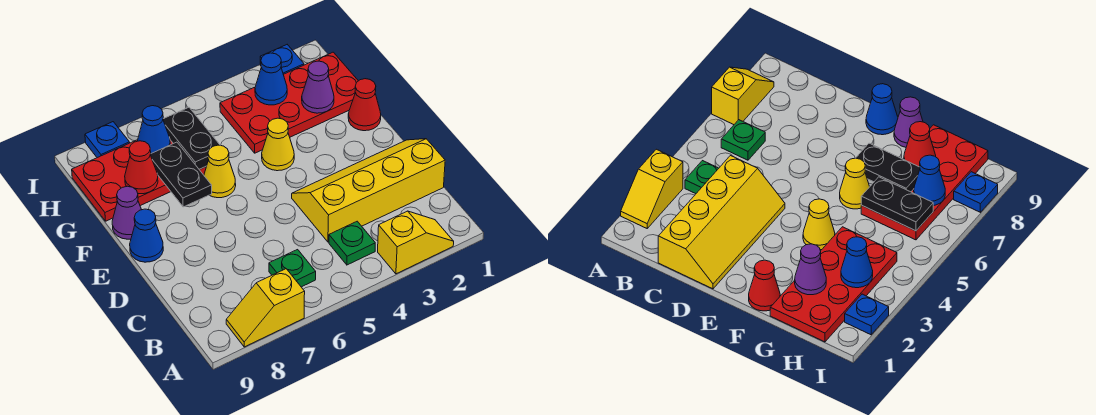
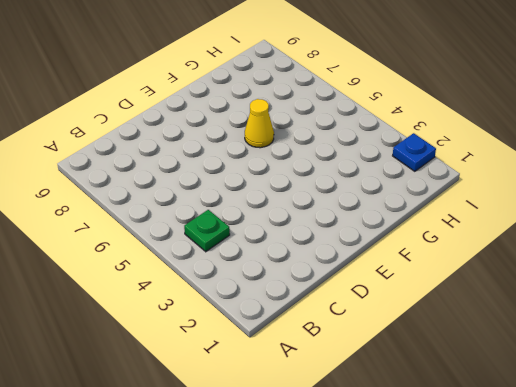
none -> yellow 1x2 slope [378,211,454,274]
none -> yellow 1x2 slope [226,269,305,347]
none -> green 1x1 plate [269,250,316,287]

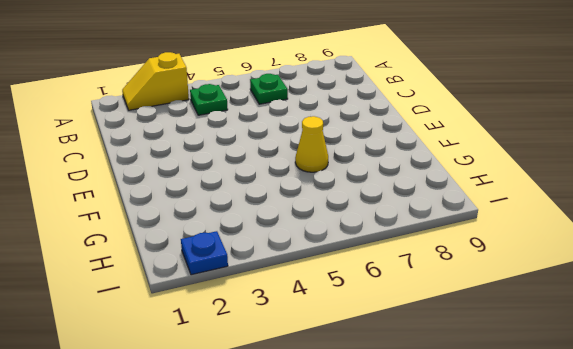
none -> yellow 1x2 slope [226,269,305,347]
none -> yellow 2x4 slope [292,139,445,242]
none -> blue 1x1 cone [130,209,163,262]

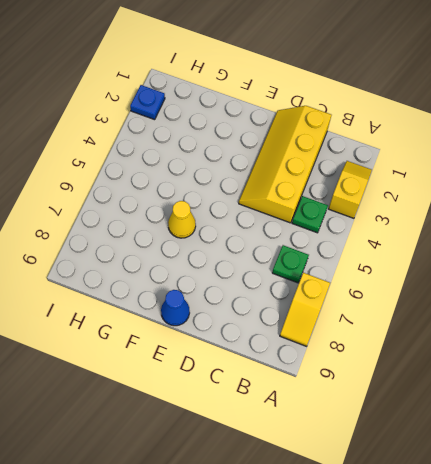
none -> red 1x1 cone [348,79,381,131]
none -> yellow 1x1 cone [262,118,294,171]
none -> purple 1x1 cone [112,186,141,239]

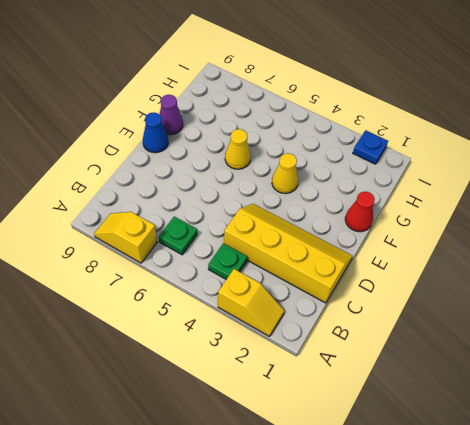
none -> red 2x4 plate [220,52,358,153]
none -> red 2x4 plate [72,140,206,221]
none -> blue 1x1 plate [85,122,130,158]

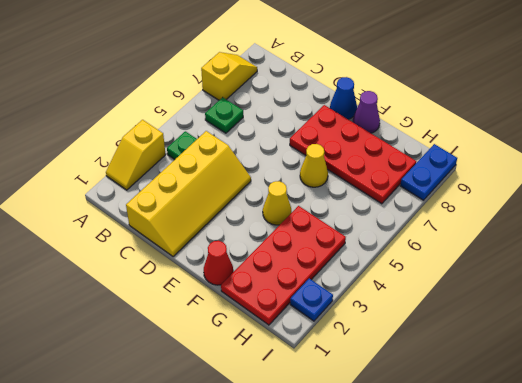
red 2x4 plate [290,105,416,204] -> red 2x4 plate turned to [72,140,206,221]
blue 1x2 plate [400,144,457,200] -> blue 1x1 plate [85,122,130,158]
none -> black 1x2 plate [150,142,212,207]
none -> purple 1x1 cone [302,61,334,113]
none -> black 1x2 plate [163,107,220,169]

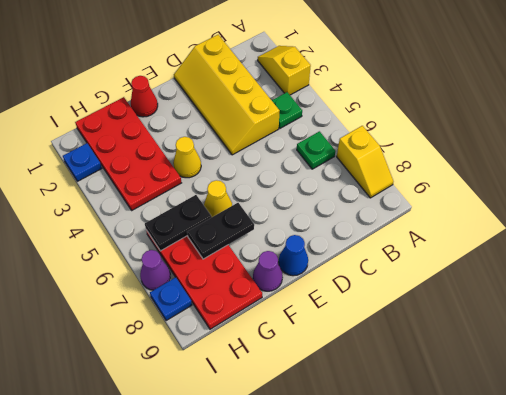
purple 1x1 cone [140,250,170,290] -> purple 1x1 cone moved to [302,61,334,113]
none -> red 1x1 cone [125,141,158,194]
none -> blue 1x1 cone [255,53,287,105]
none -> blue 1x1 cone [138,106,170,153]

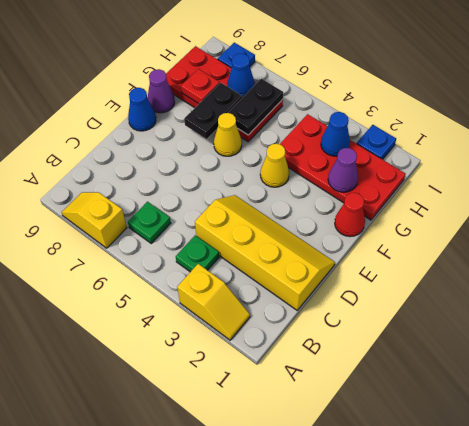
red 1x1 plate [181,69,220,104] -> red 1x1 cone [125,141,158,194]

